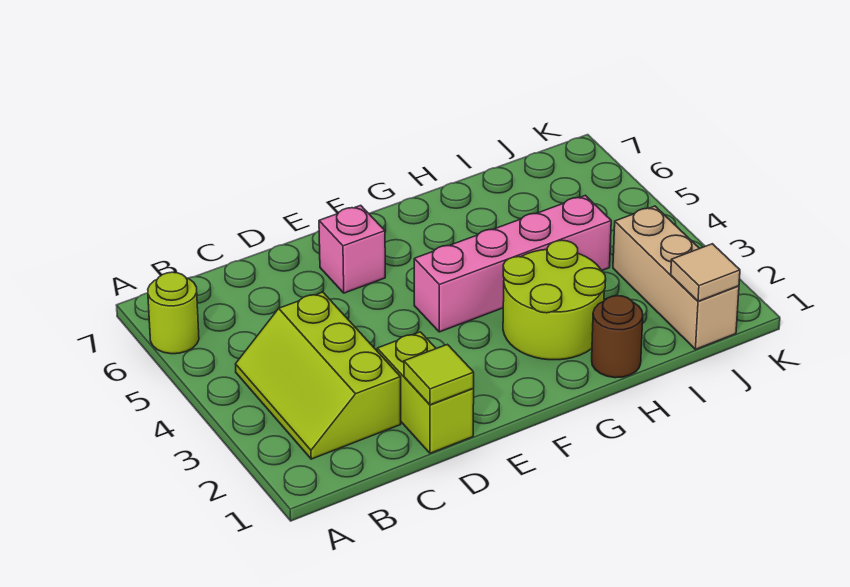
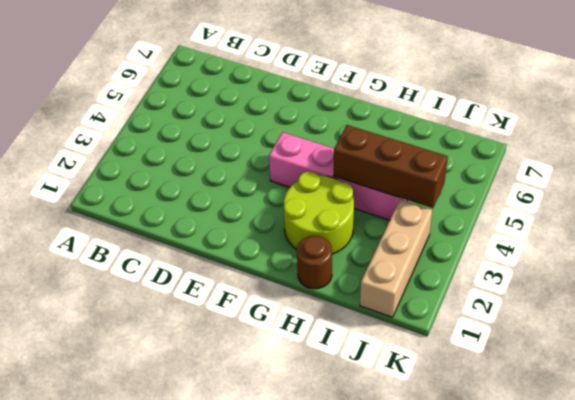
brown 1x3 brick [334,125,448,208] -> none
none -> lime 1x1 round brick [148,272,199,354]
none -> lime 2x3 slope [236,292,401,459]

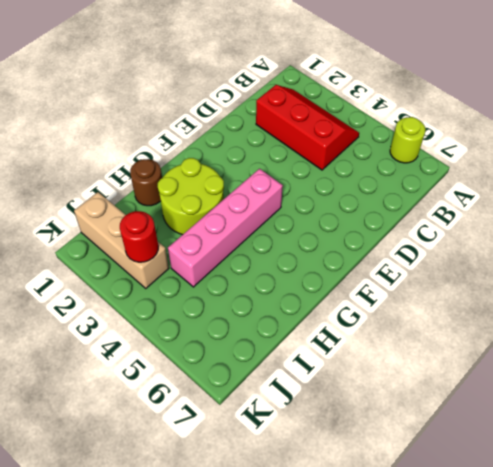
red 2x3 slope [256,85,359,170] -> lime 2x3 slope [236,292,401,459]
red 1x1 round brick [120,211,158,262] -> none
none -> lime 1x2 brick [377,332,474,453]
none -> pink 1x1 brick [319,205,385,293]

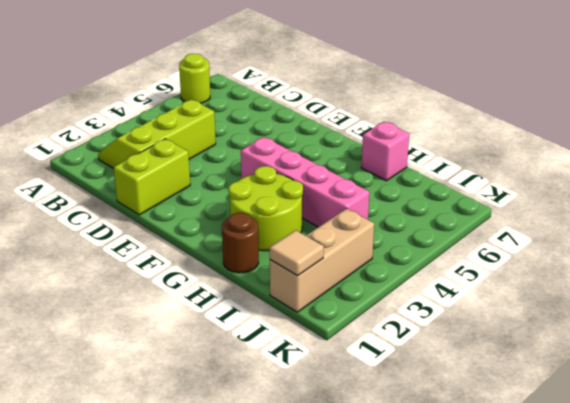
pink 1x1 brick [361,122,409,181] -> pink 1x1 brick moved to [319,205,385,293]
none -> lime 1x1 tile [404,344,474,405]

